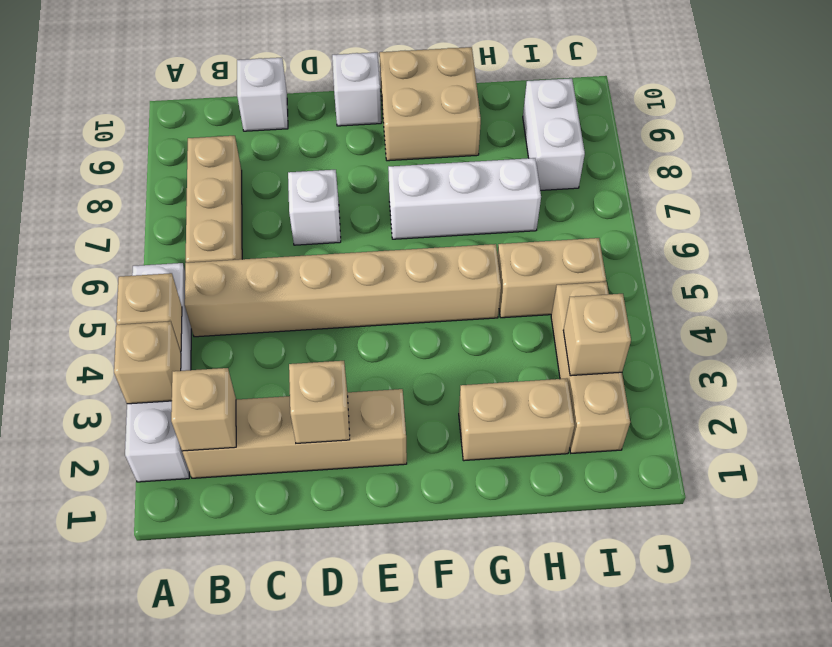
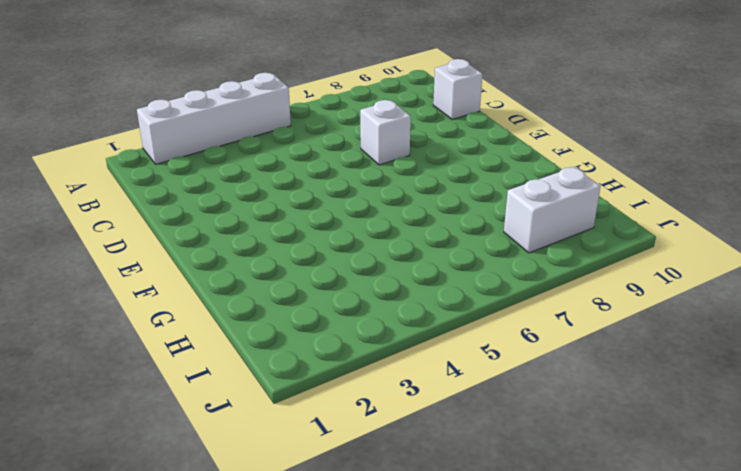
none -> tan 1x4 brick [182,389,407,478]
none -> tan 1x6 brick [185,244,501,337]
none -> tan 1x3 brick [186,136,242,263]

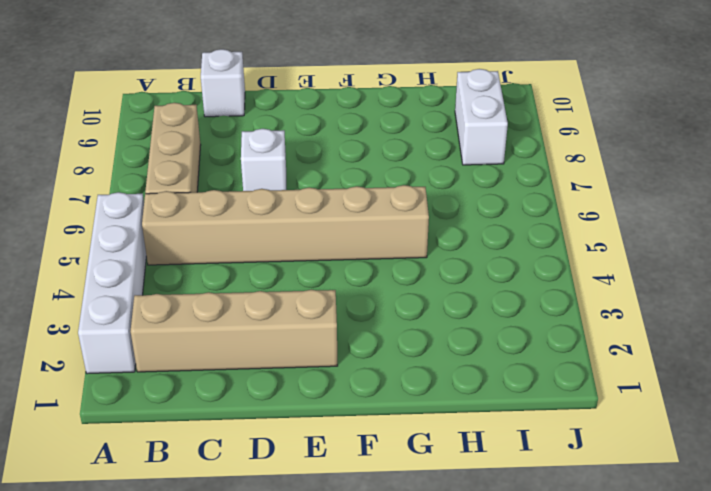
none -> white 1x1 brick [332,52,381,126]
none -> white 1x3 brick [388,158,541,239]
none -> tan 2x2 brick [380,47,481,161]

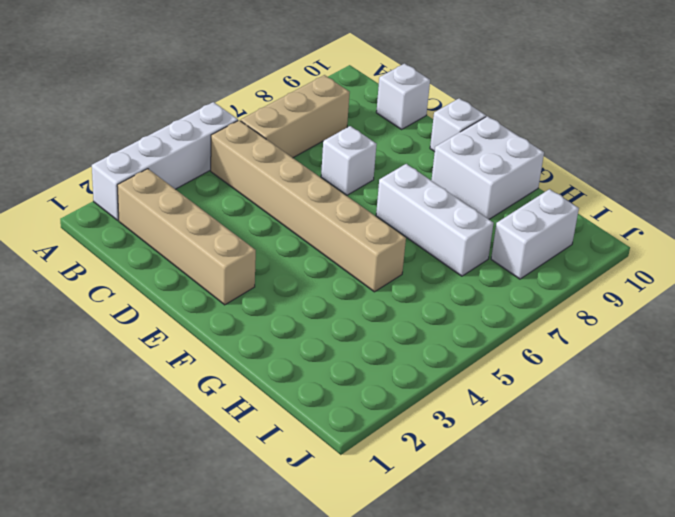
white 2x2 brick [431,116,544,219] -> tan 2x2 brick [380,47,481,161]
none -> tan 1x2 brick [459,378,575,461]
none -> tan 1x2 brick [497,238,606,318]
none -> tan 1x3 brick [551,282,630,453]

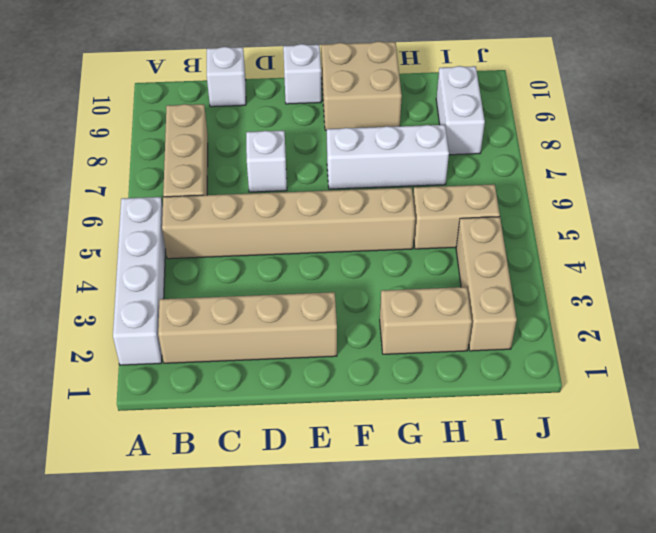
none -> tan 1x1 brick [114,321,181,404]
none -> tan 1x1 brick [116,273,182,352]
none -> tan 1x1 brick [171,368,236,451]

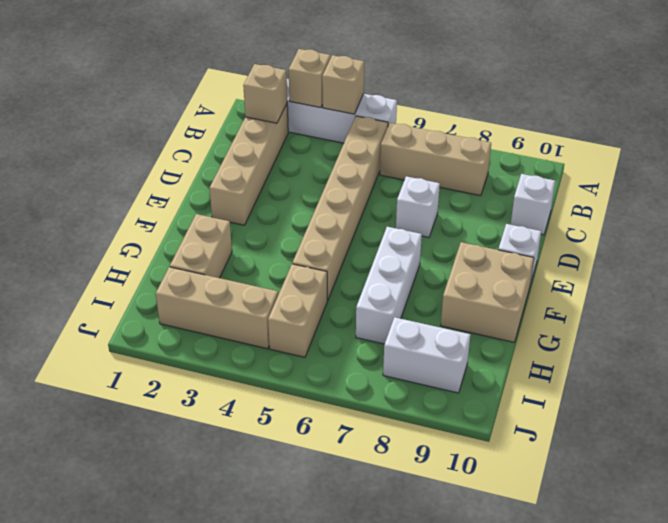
none -> tan 1x1 brick [289,361,350,443]
none -> tan 1x1 brick [563,294,631,376]

